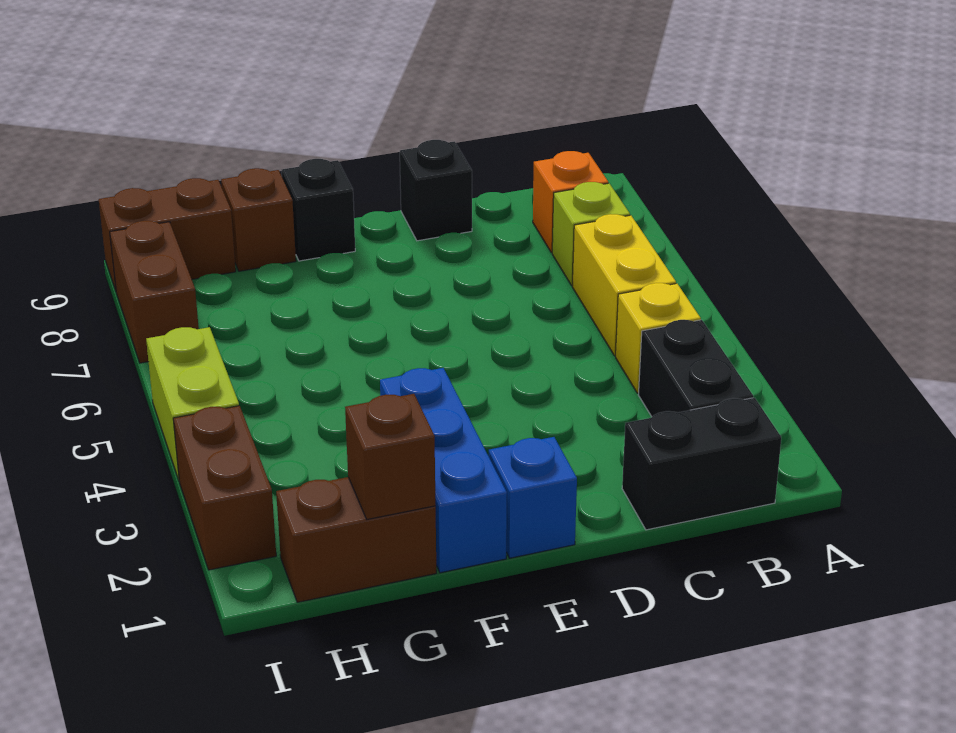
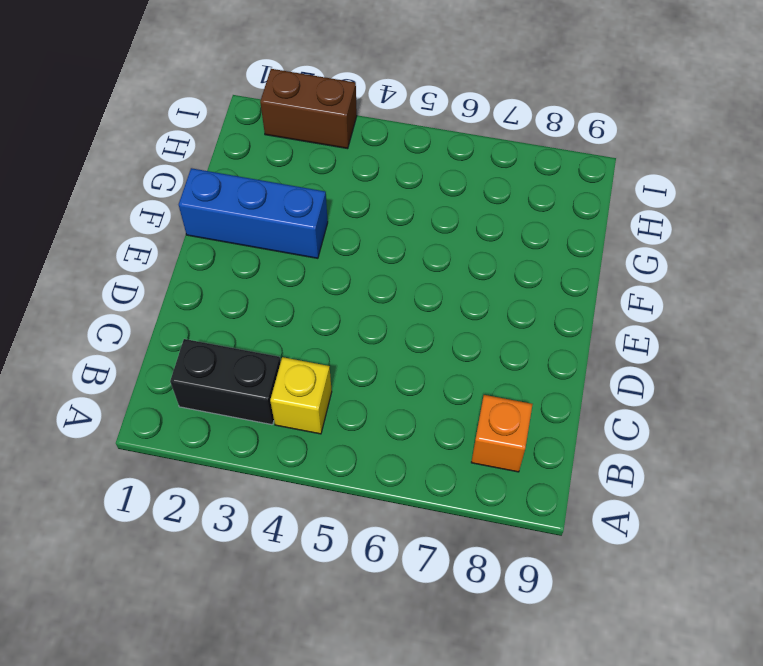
none -> black 1x2 brick [622,398,781,530]
none -> yellow 1x2 brick [572,214,676,356]
none -> lime 1x1 brick [552,182,630,286]

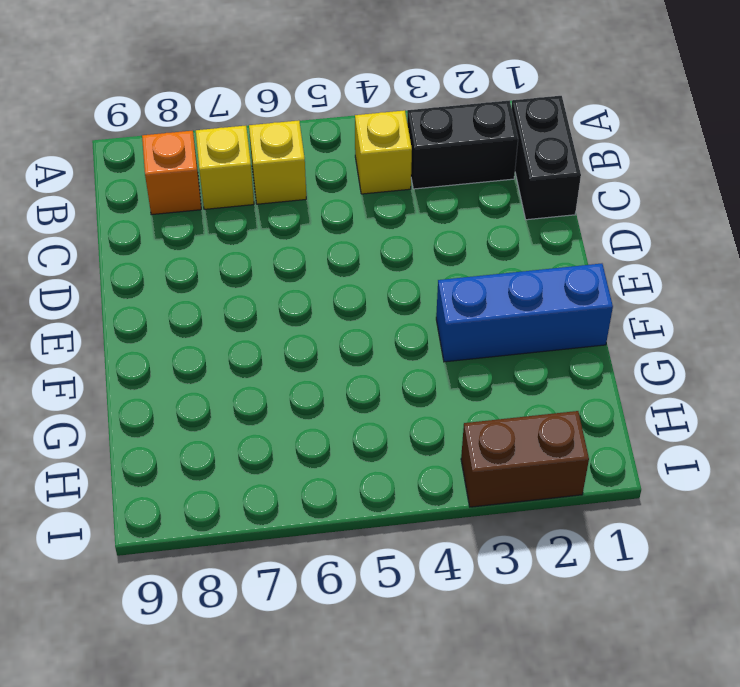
yellow 1x1 brick [249,120,306,204] -> yellow 1x2 brick [572,214,676,356]
yellow 1x1 brick [196,126,254,209] -> lime 1x1 brick [552,182,630,286]
none -> black 1x1 brick [400,140,472,241]
none -> blue 1x1 brick [489,437,577,558]
none -> black 1x1 brick [282,159,355,261]

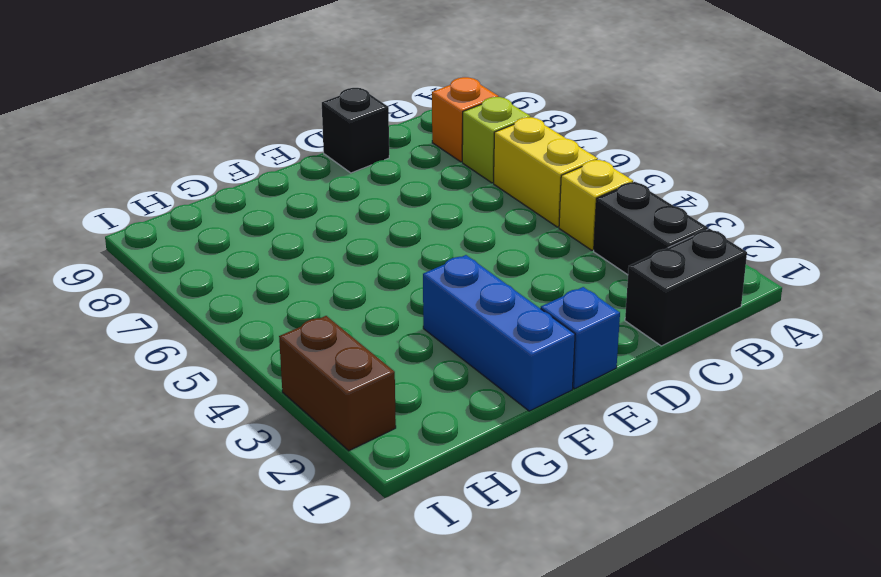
none -> black 1x1 brick [282,159,355,261]
none -> brown 1x2 brick [276,477,436,602]
none -> brown 1x1 brick [221,168,296,271]

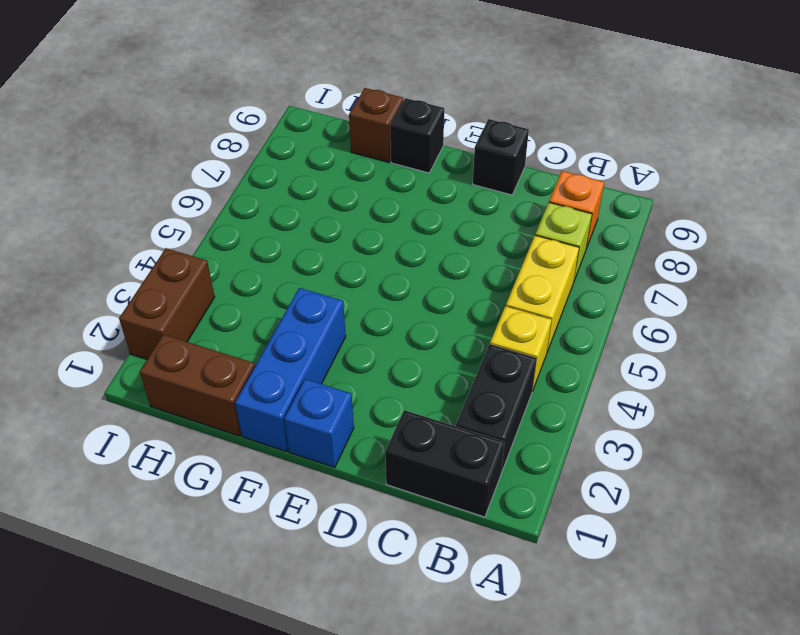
none -> brown 1x2 brick [99,178,236,291]
none -> lime 1x2 brick [146,327,239,480]
none -> brown 1x2 brick [110,221,199,363]

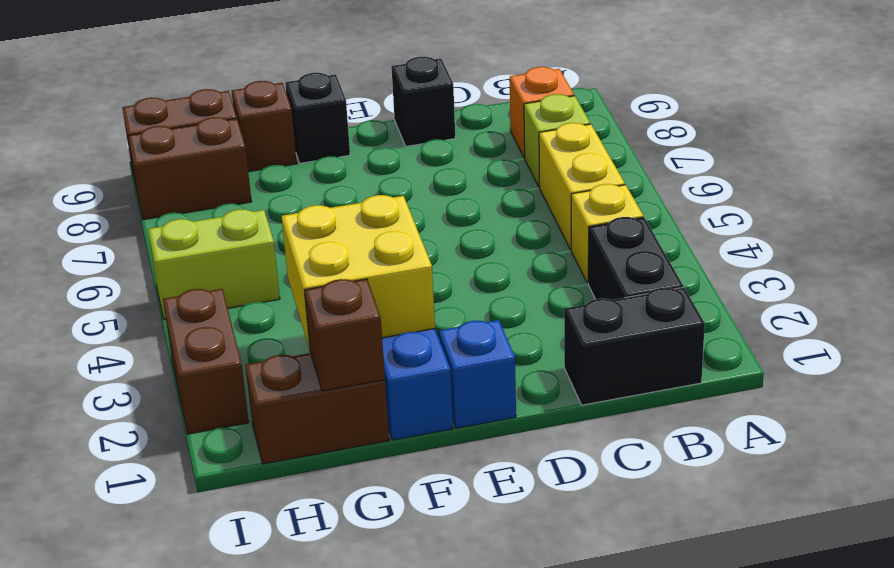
yellow 2x2 brick [282,195,435,350] -> none
lime 1x2 brick [148,209,280,319] -> lime 1x2 brick turned to [146,327,239,480]
brown 1x2 brick [128,117,252,220] -> brown 1x2 brick turned to [110,221,199,363]

